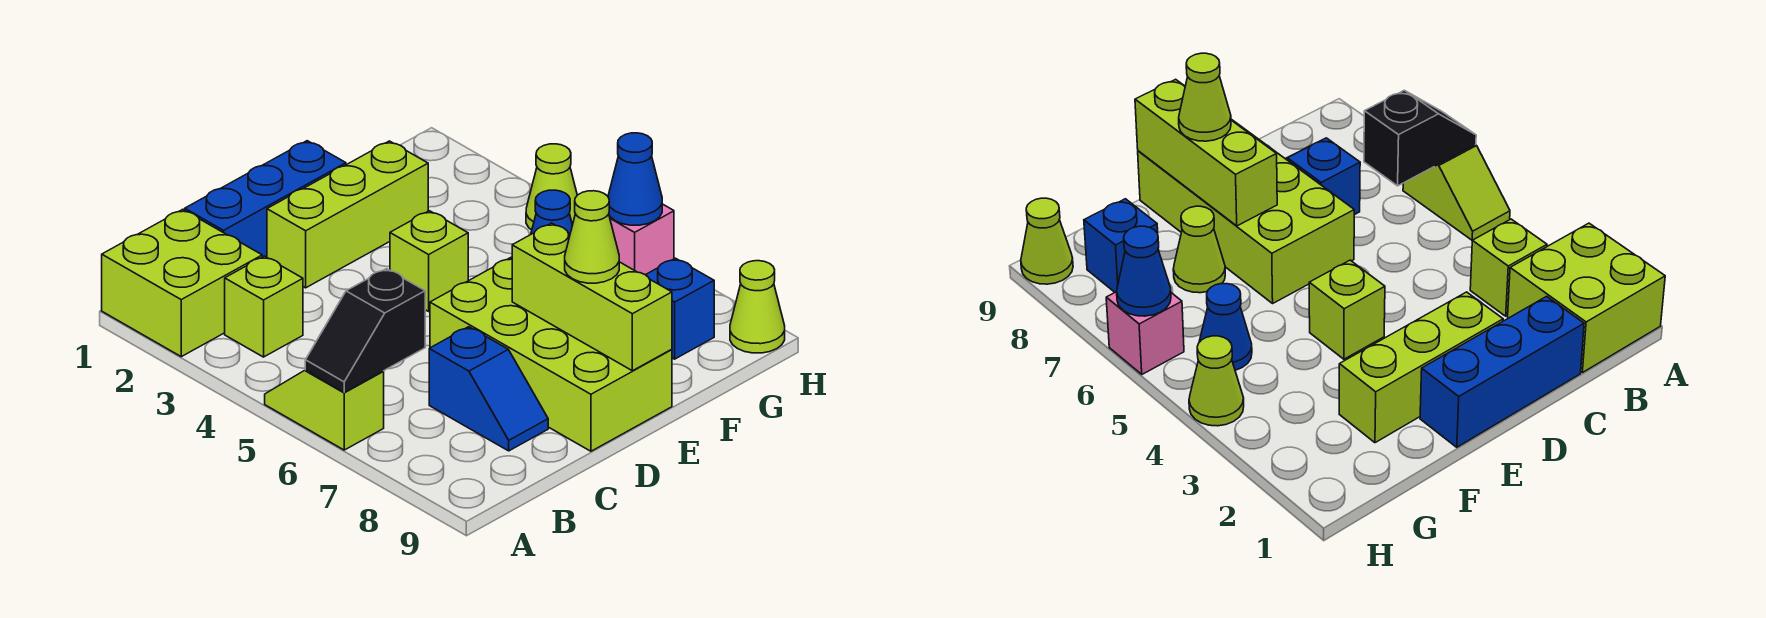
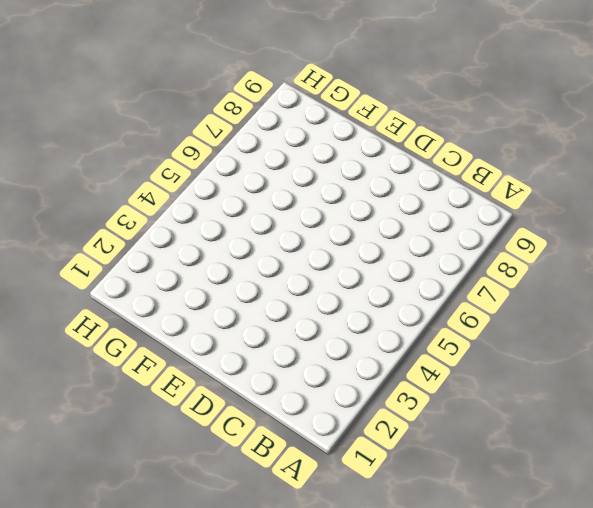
none -> lime 2x2 brick [102,209,262,357]
none -> lime 1x2 slope [265,370,384,450]
none -> lime 1x1 brick [225,256,303,357]

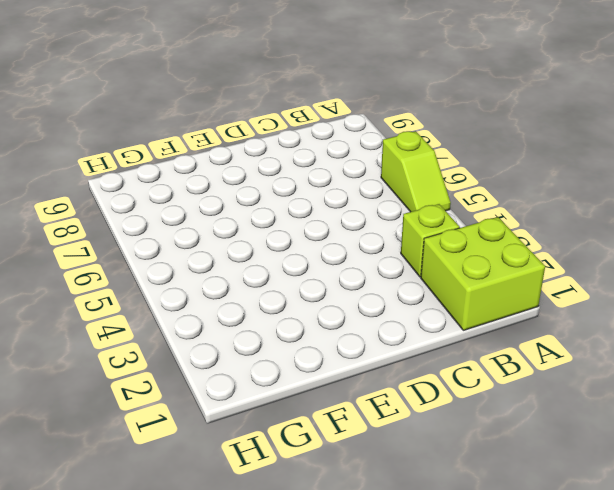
none -> blue 1x3 brick [185,141,346,257]
none -> blue 1x2 slope [429,327,548,451]
none -> lime 1x3 brick [267,141,428,288]

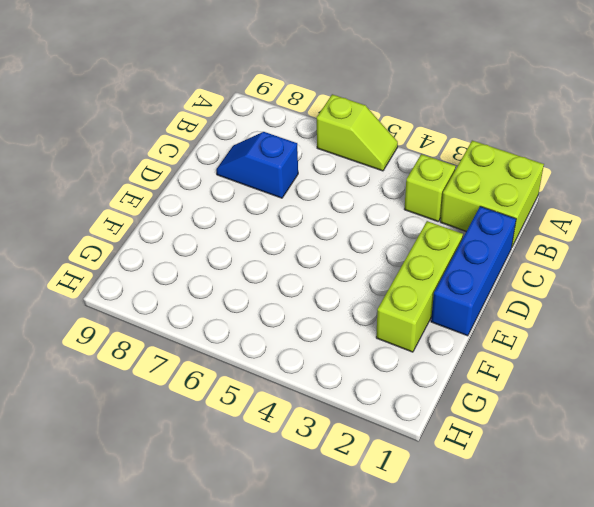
none -> lime 2x4 brick [430,258,672,451]
none -> lime 1x1 brick [390,211,468,311]
none -> lime 1x1 cone [1173,206,1225,293]

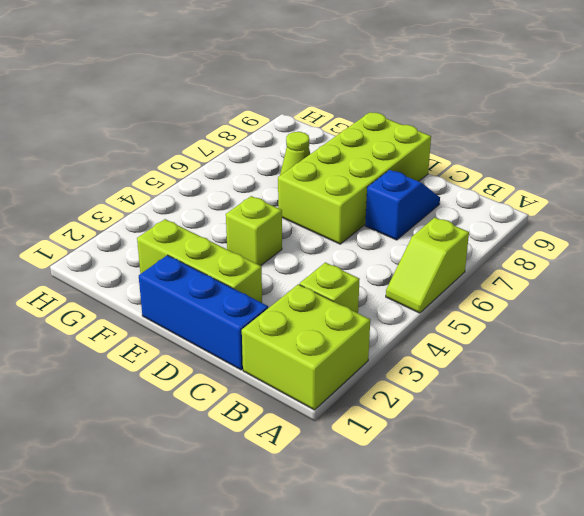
none -> blue 1x1 cone [531,190,572,234]
none -> blue 1x1 brick [646,258,714,359]
none -> lime 1x1 cone [526,144,577,230]

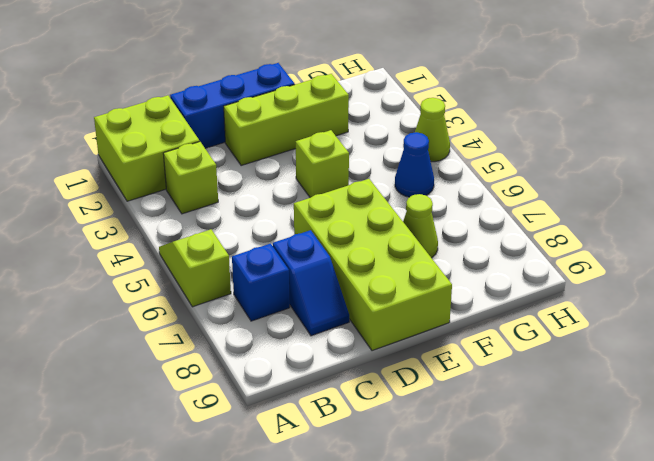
blue 1x1 brick [232,244,290,321] -> blue 1x1 brick moved to [646,258,714,359]
none -> pink 1x1 brick [609,204,674,275]
none -> lime 1x1 cone [730,261,785,353]
none -> black 1x2 slope [305,269,425,392]

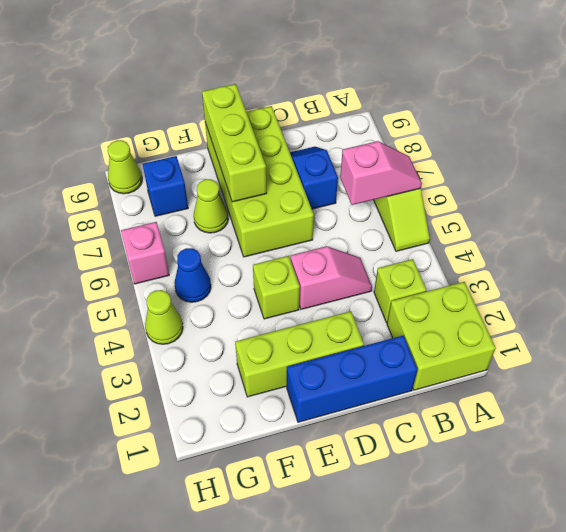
pink 1x2 slope [340,141,422,205] -> black 1x2 slope [305,269,425,392]
pink 1x2 slope [291,246,372,309] -> none
none -> blue 1x1 cone [608,133,662,225]
none -> lime 1x1 cone [565,191,619,283]

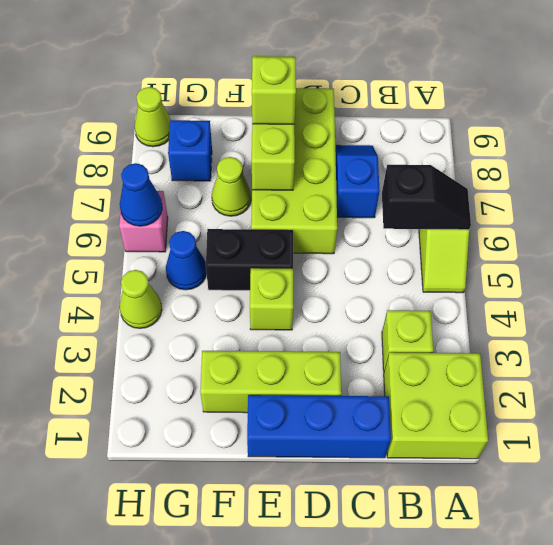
black 1x2 brick [206,229,293,290] -> none
lime 1x1 brick [252,57,296,124] -> lime 1x1 cone [565,191,619,283]

